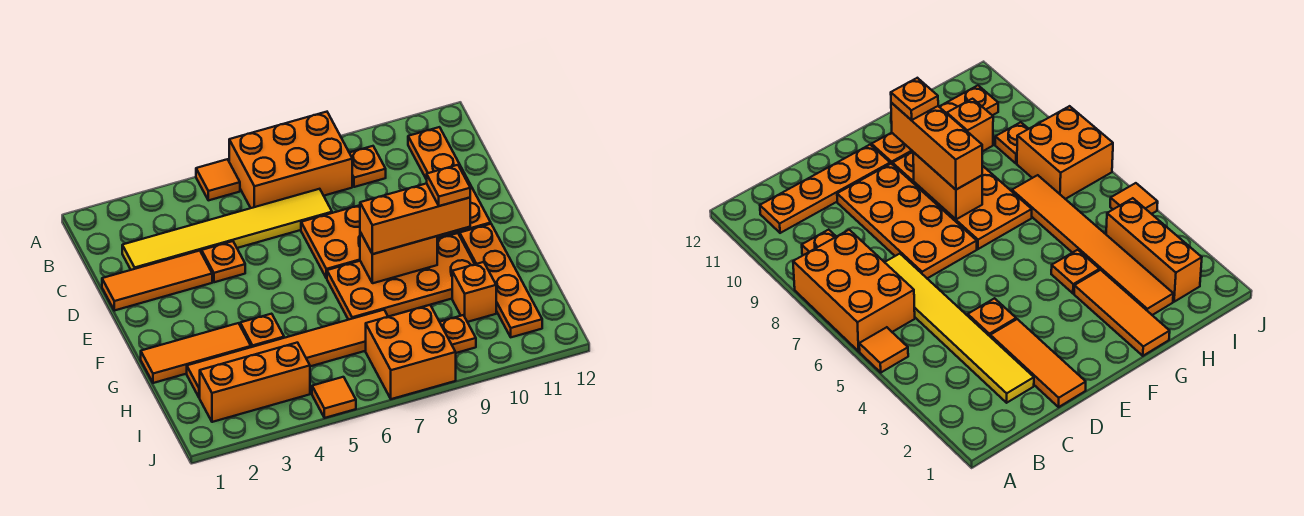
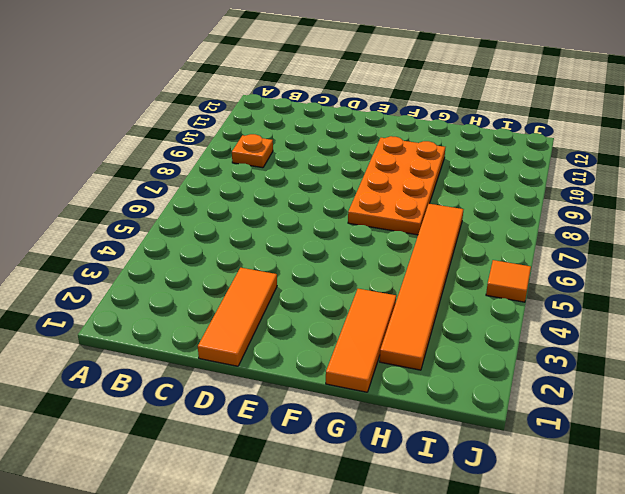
none -> orange 1x1 tile [196,159,240,200]
none -> orange 2x3 brick [229,112,352,208]
none -> orange 1x4 plate [408,127,491,235]

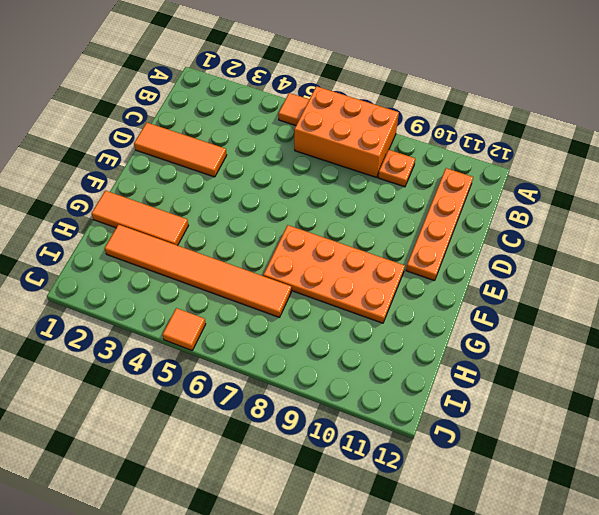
none -> yellow 1x6 tile [122,189,332,270]
none -> orange 1x1 plate [202,241,245,282]
none -> orange 2x4 plate [301,205,457,278]

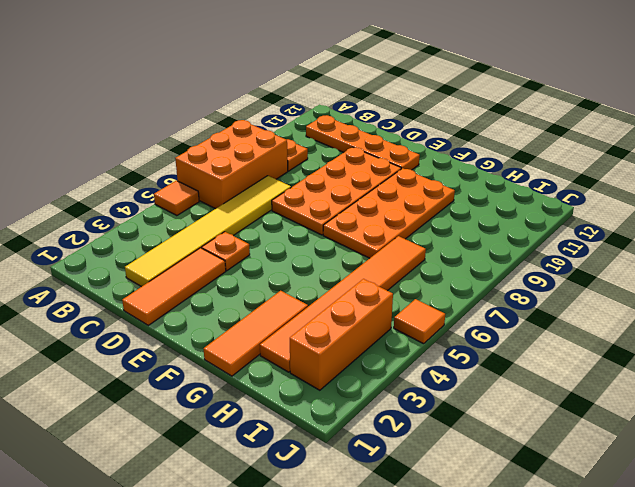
none -> orange 1x4 plate [460,224,542,337]
none -> orange 1x1 plate [240,314,284,347]
none -> orange 1x1 brick [452,262,496,322]

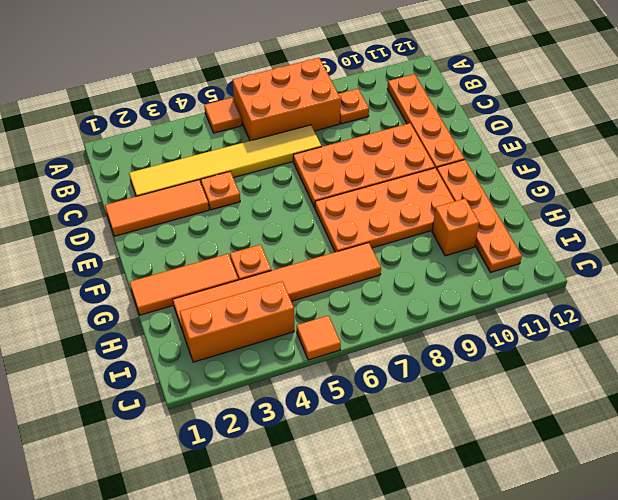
none -> orange 2x2 brick [366,305,456,399]
none -> orange 1x1 plate [440,315,476,353]
none -> orange 1x2 brick [360,232,437,283]

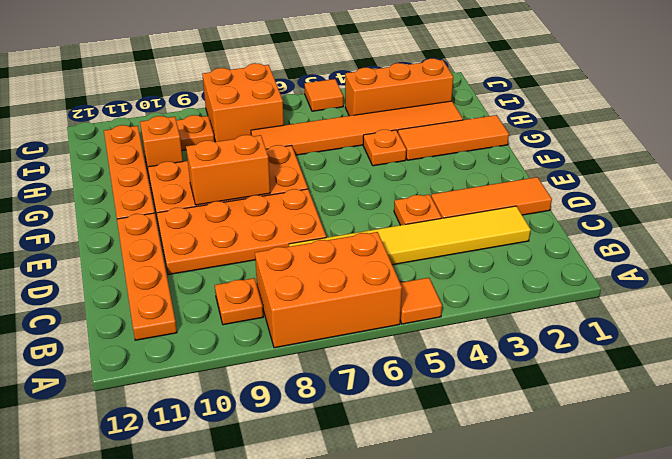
none -> orange 1x3 brick [360,183,470,254]
none -> orange 1x1 plate [427,165,470,206]

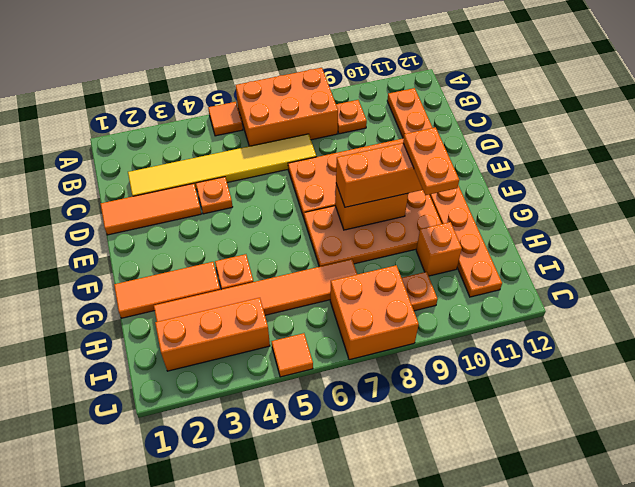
orange 1x2 plate [403,127,459,195] -> orange 1x1 plate [427,165,470,206]

